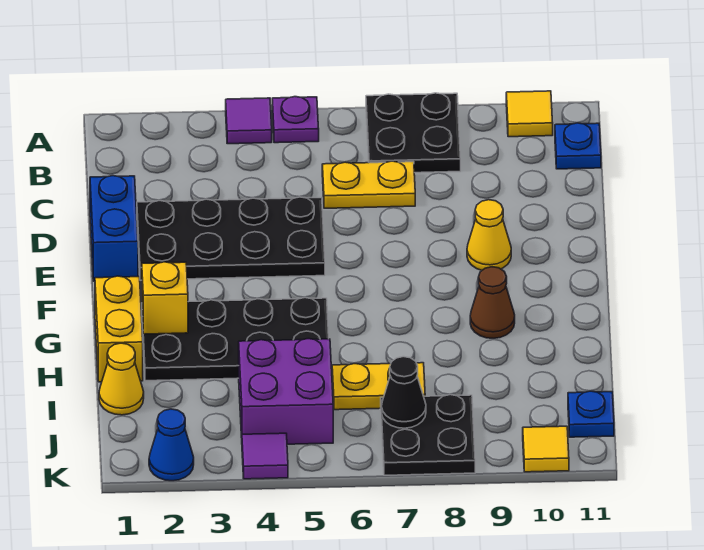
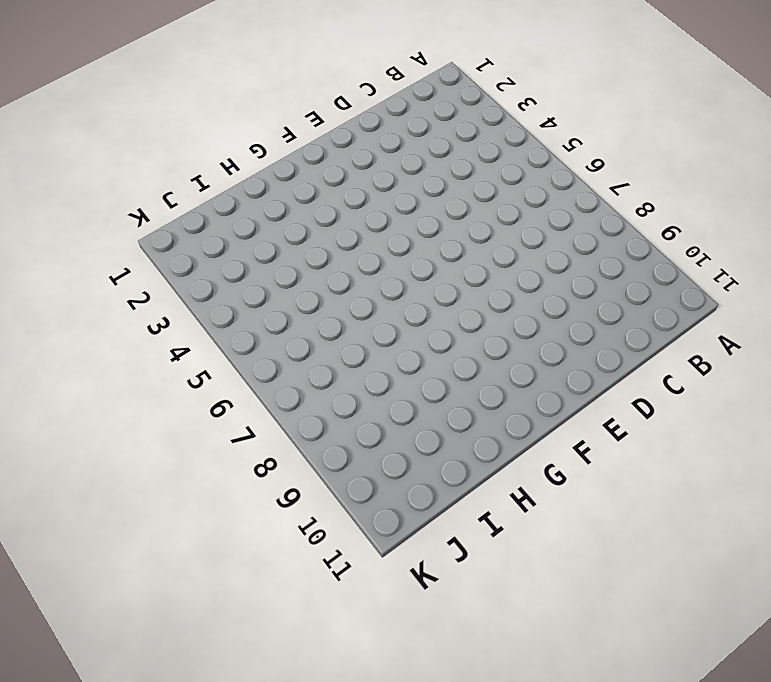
none -> purple 1x1 tile [226,98,272,144]
none -> purple 1x1 plate [272,97,319,143]
none -> black 2x2 plate [366,93,461,173]

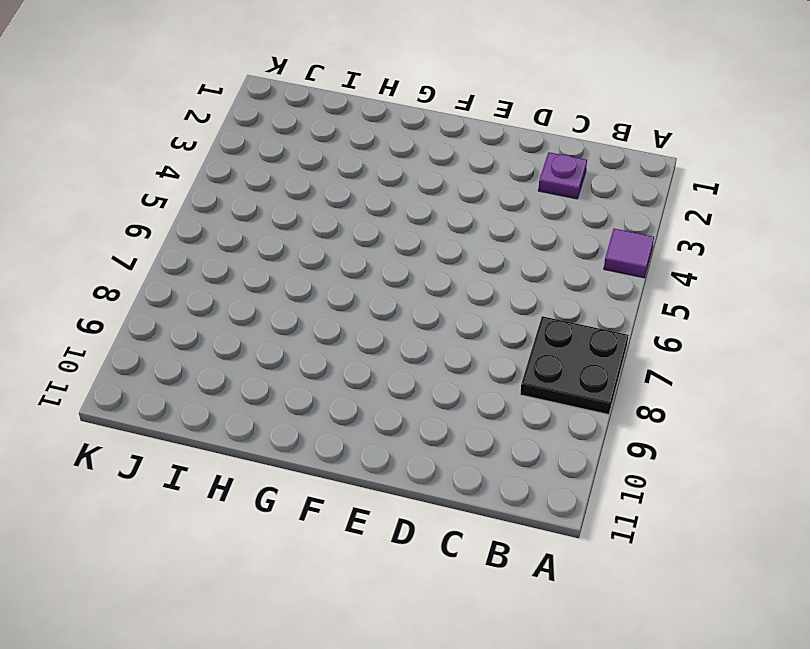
purple 1x1 plate [538,152,587,199] -> purple 1x1 plate moved to [272,97,319,143]
none -> yellow 1x1 tile [506,91,553,137]
none -> blue 1x1 plate [555,123,601,169]
none -> yellow 1x2 plate [322,161,415,208]

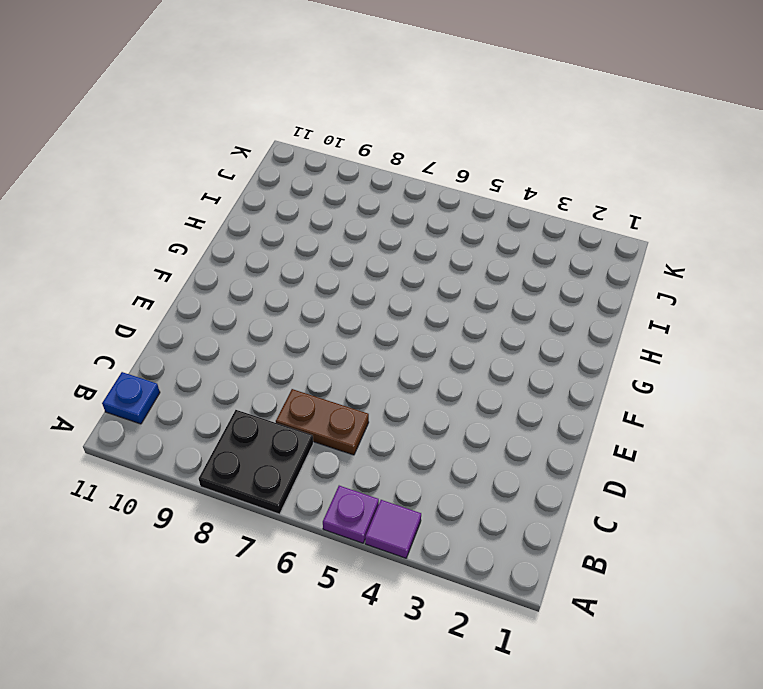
brown 1x2 plate [276,389,369,455] -> yellow 1x2 plate [322,161,415,208]
none -> yellow 1x1 tile [506,91,553,137]
none -> blue 1x2 brick [90,176,138,281]
none -> black 2x4 plate [137,197,325,280]

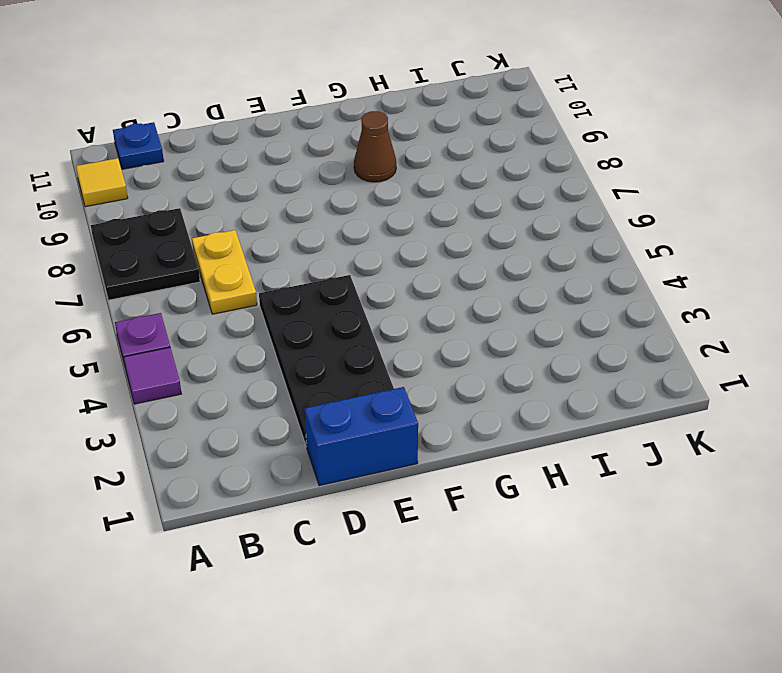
none -> yellow 1x1 cone [467,200,511,270]
none -> yellow 1x2 brick [95,276,143,382]
none -> black 2x4 plate [142,298,329,381]

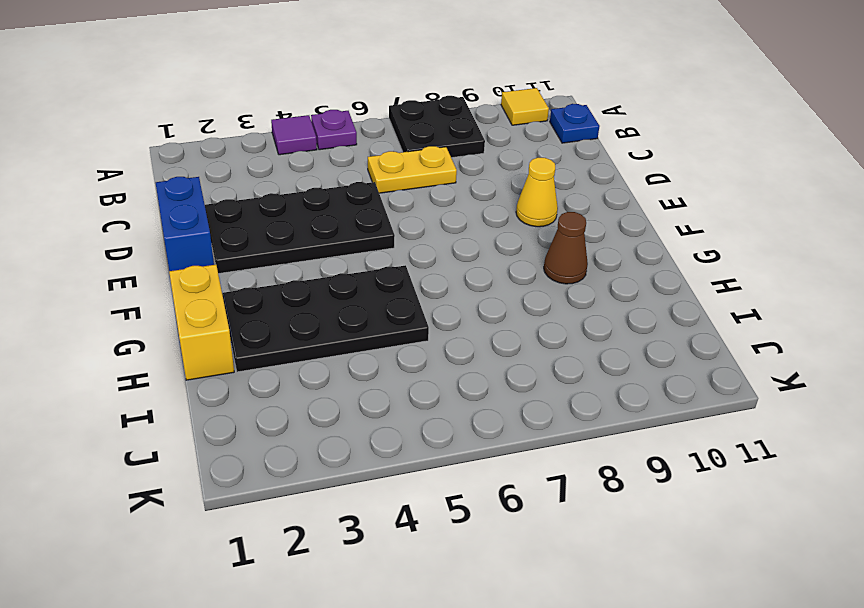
none -> yellow 1x1 cone [99,343,144,415]
none -> purple 2x2 brick [239,339,333,444]
none -> yellow 1x2 plate [332,363,425,410]

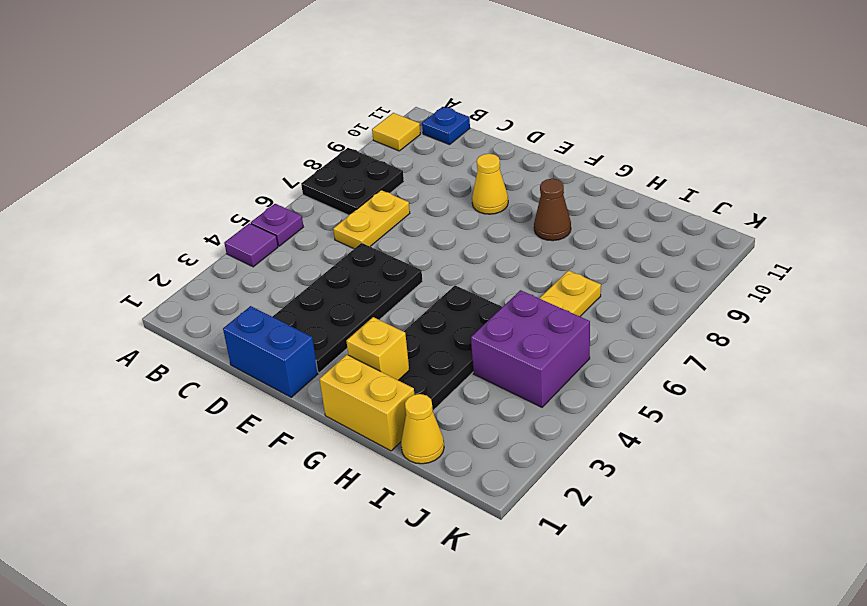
none -> black 2x2 plate [381,395,475,475]
none -> blue 1x1 plate [568,391,614,437]
none -> blue 1x1 cone [149,409,194,481]

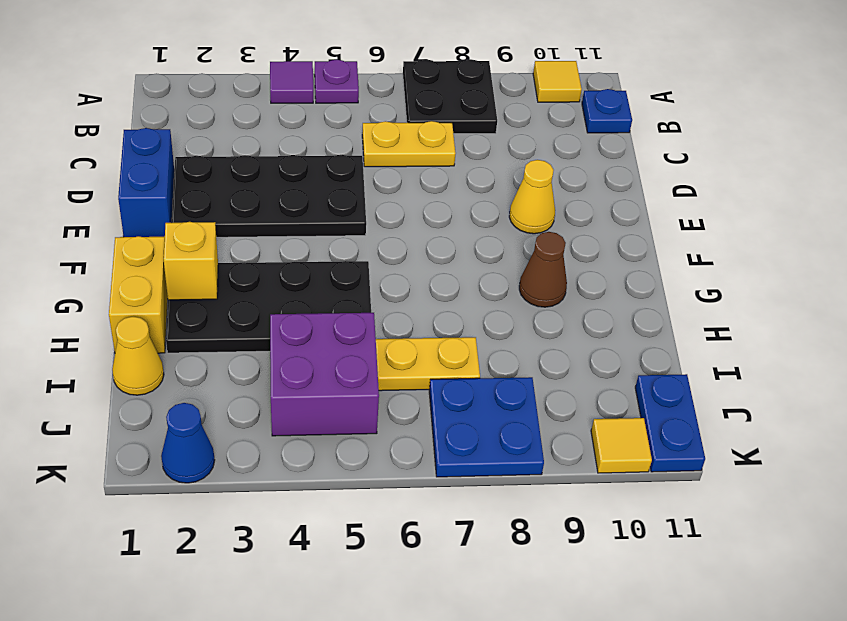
blue 2x2 plate [429,377,544,477] -> black 2x2 plate [381,395,475,475]
blue 1x2 plate [635,374,705,472] -> blue 1x1 plate [568,391,614,437]
none -> purple 1x1 tile [242,433,288,479]
none -> black 1x1 cone [382,357,426,428]

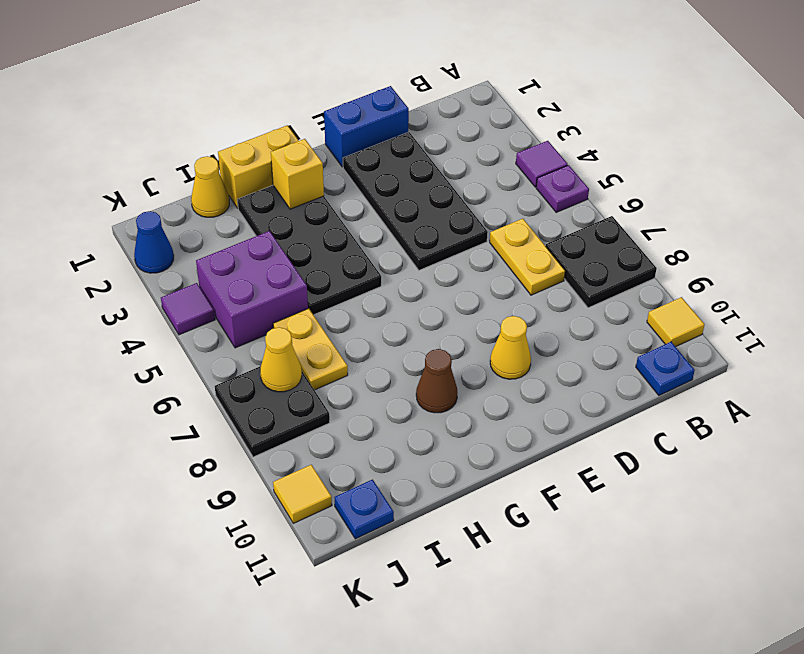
yellow 1x1 cone [260,327,302,392] -> black 1x1 cone [382,357,426,428]

